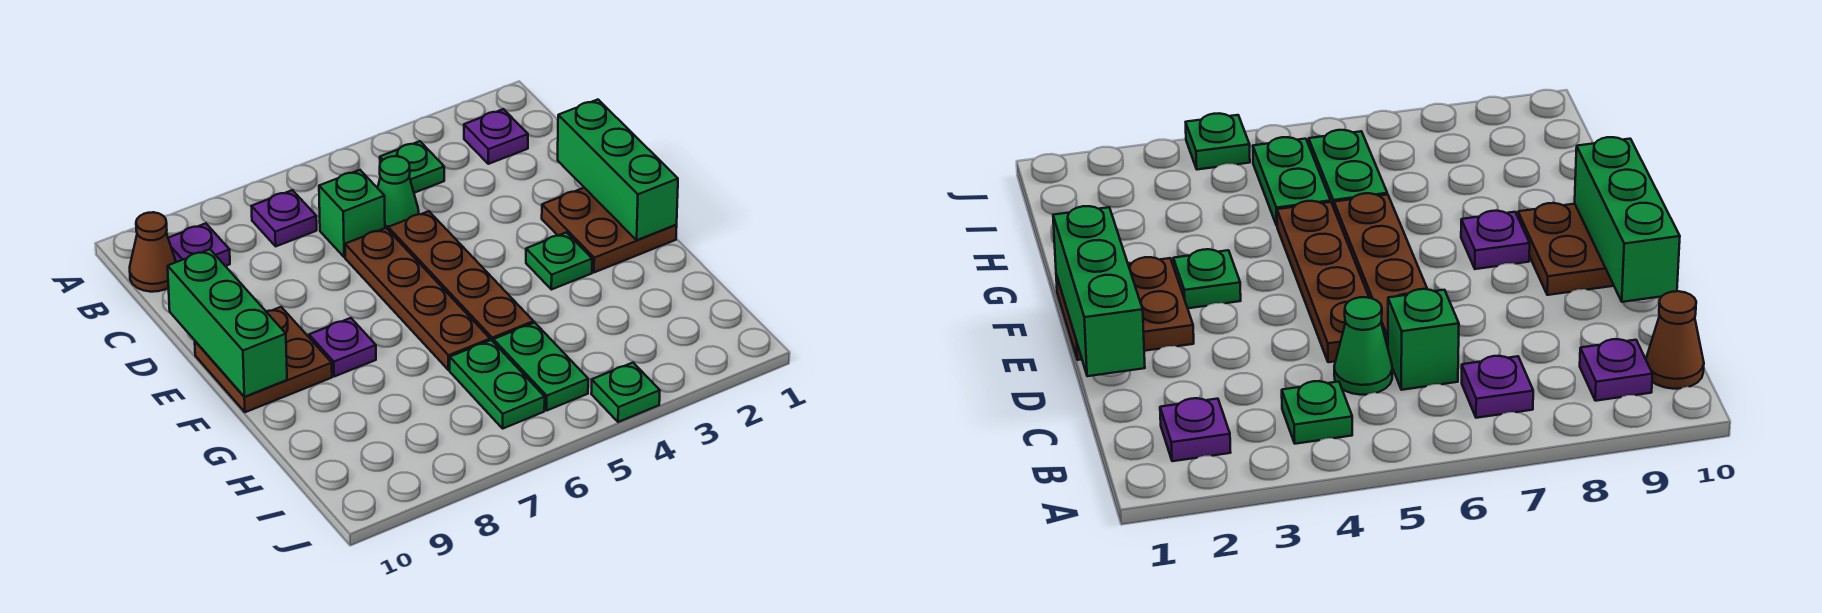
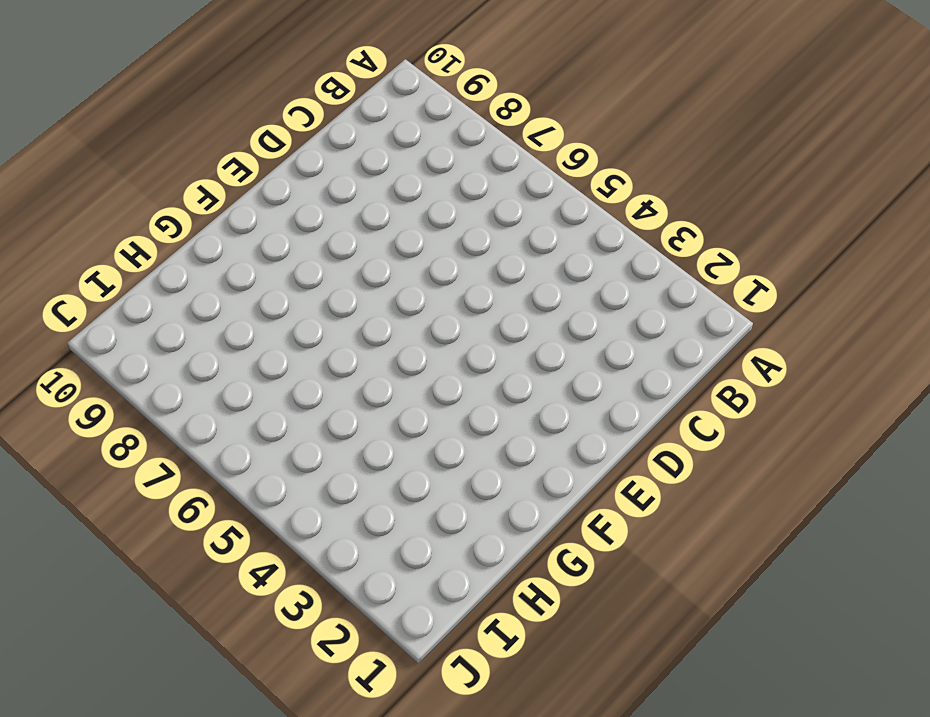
none -> purple 1x1 plate [464,109,528,164]
none -> green 1x1 plate [380,141,444,193]
none -> purple 1x1 plate [252,190,317,246]

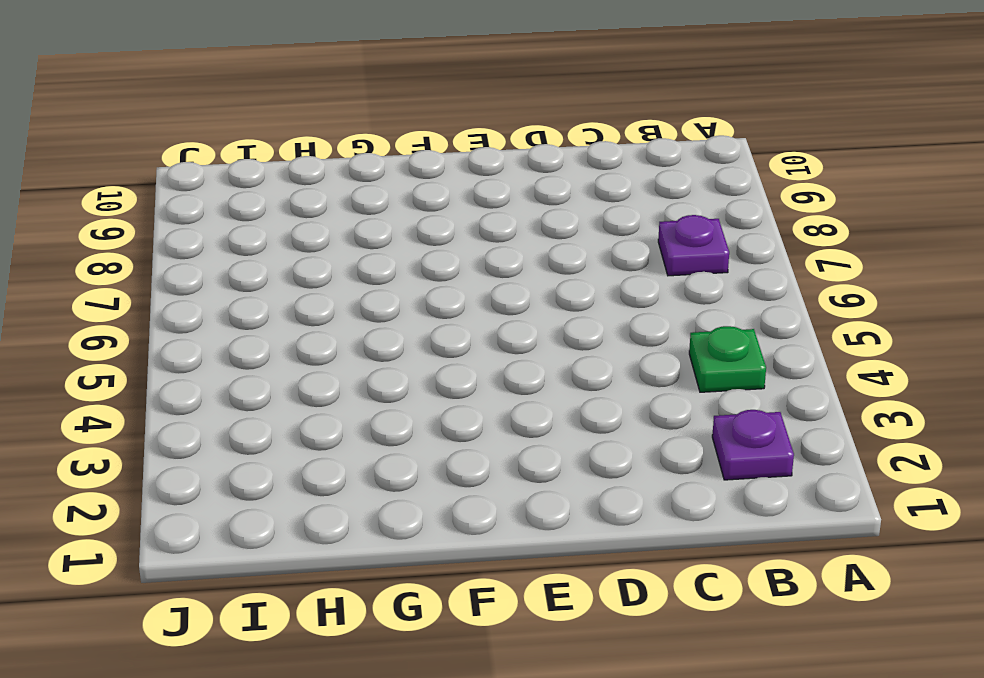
none -> purple 1x1 plate [168,223,230,266]
none -> brown 1x1 cone [130,212,176,292]
none -> green 1x1 cone [378,156,419,229]

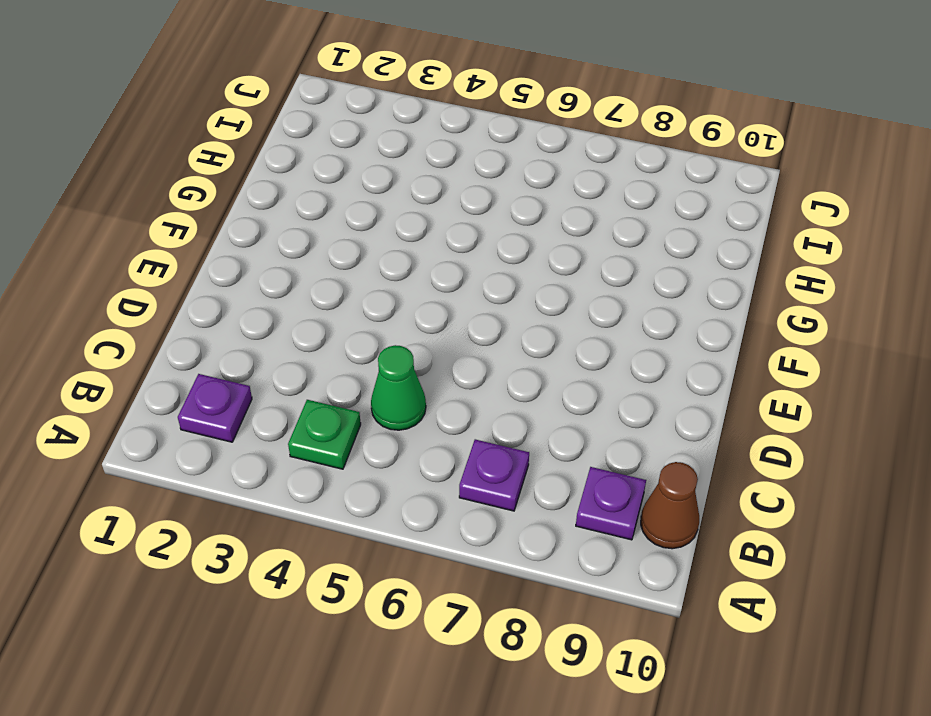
none -> green 1x1 brick [319,170,385,257]
none -> brown 1x4 plate [388,211,534,341]
none -> brown 1x4 plate [345,228,490,370]

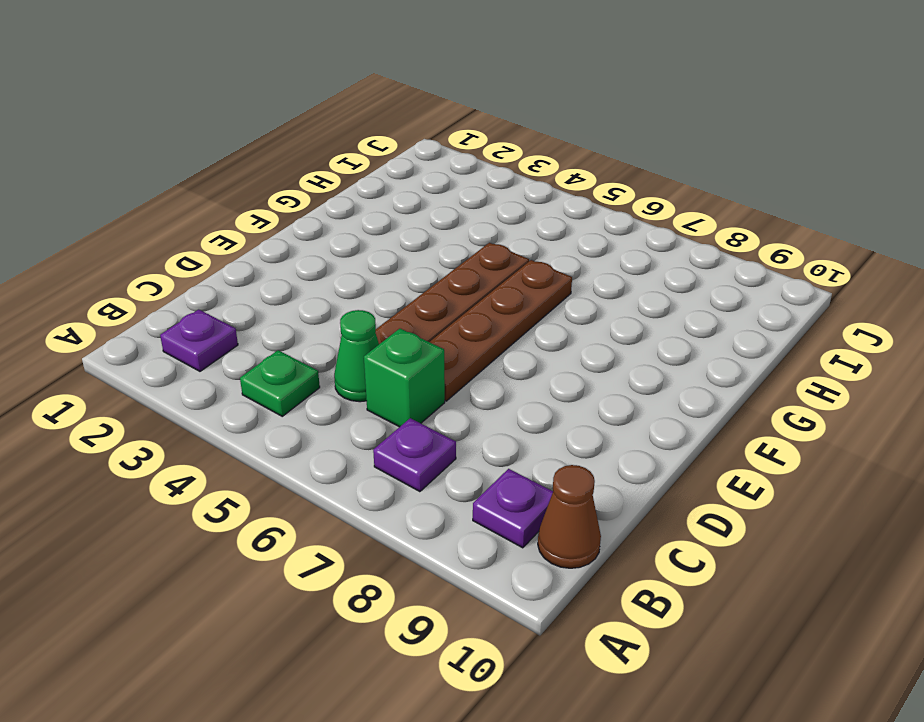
none -> brown 2x2 plate [542,188,677,272]
none -> brown 2x2 plate [195,307,332,412]
none -> green 1x1 plate [526,232,592,290]

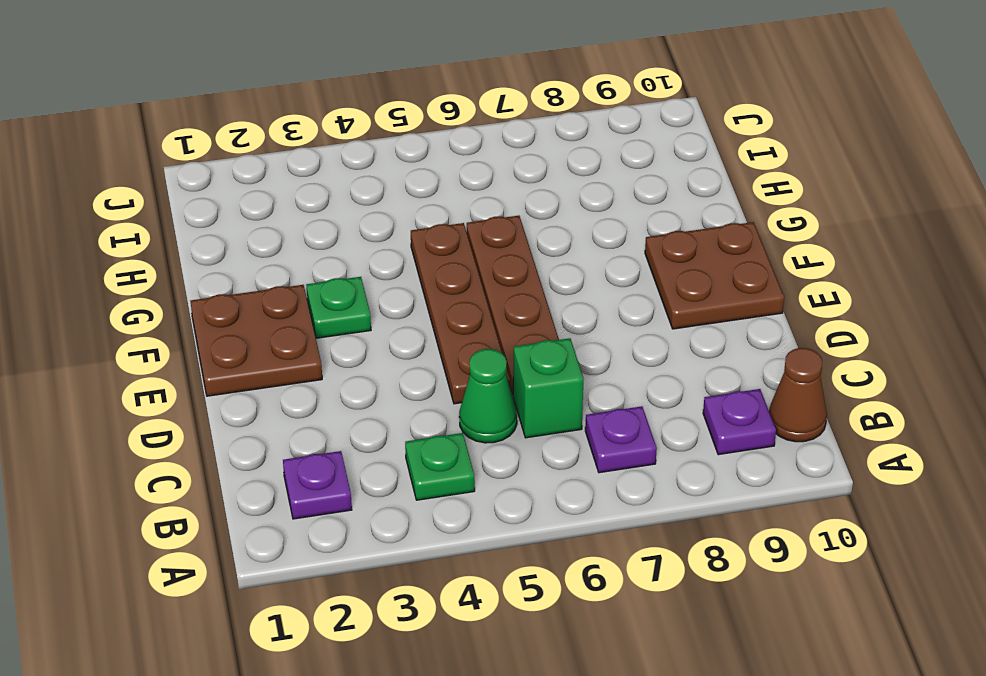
none -> purple 1x1 plate [309,318,376,377]
none -> green 1x2 plate [493,323,588,410]
none -> green 1x2 plate [450,340,545,428]

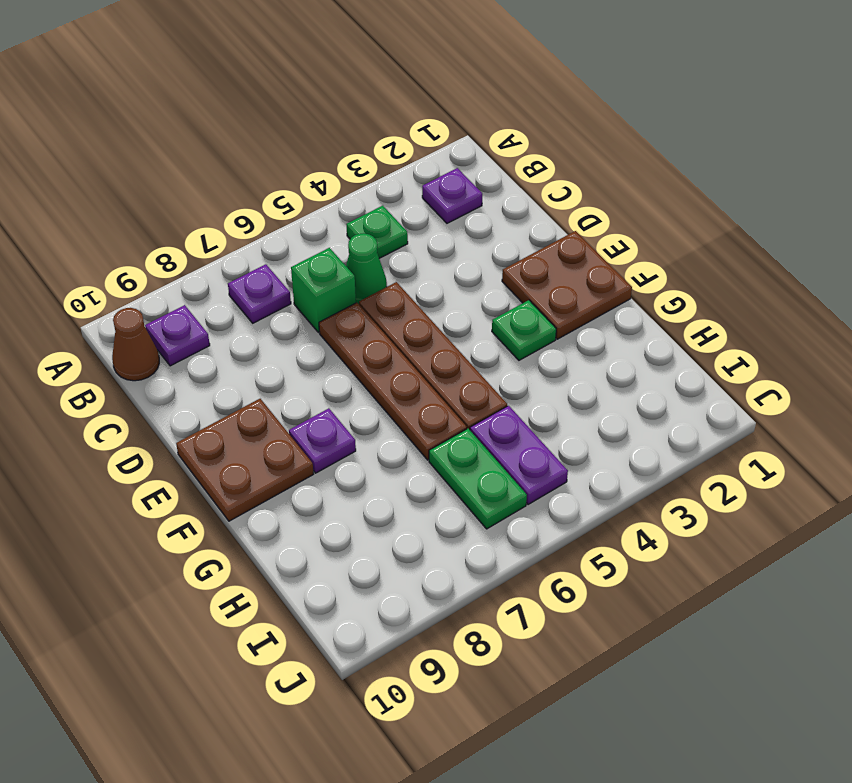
purple 1x2 plate [470,406,568,505] -> green 1x2 plate [493,323,588,410]
none -> green 1x1 plate [591,363,660,422]
none -> green 1x3 brick [558,100,678,240]
none -> green 1x3 brick [168,249,287,397]

